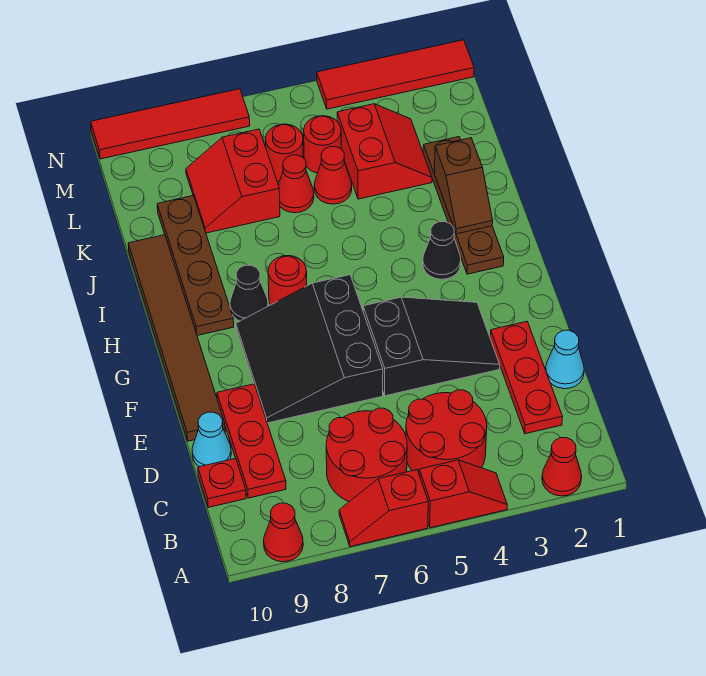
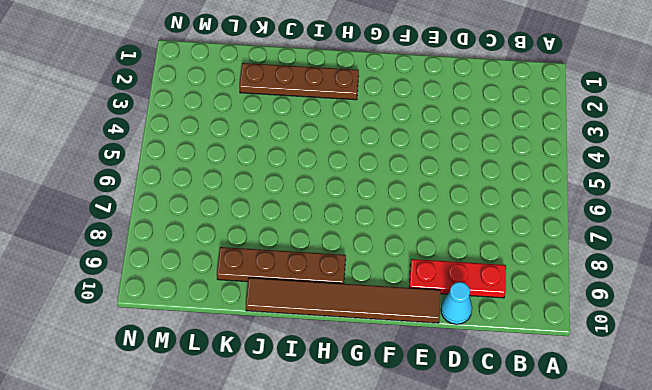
none -> red 1x1 cone [542,438,582,496]
none -> red 1x2 slope [419,460,507,528]
none -> red 1x2 slope [339,470,428,547]

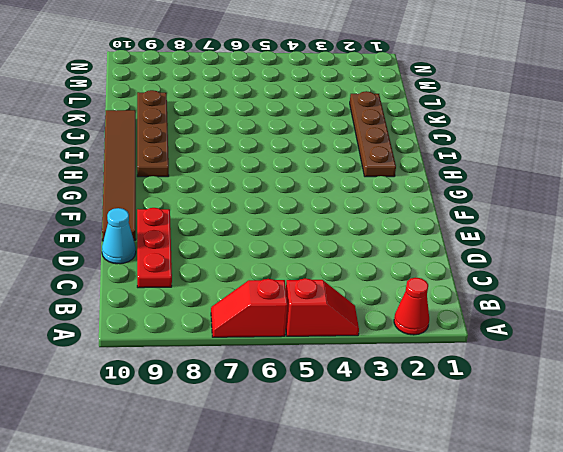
none -> red 1x1 cone [264,503,303,562]
none -> red 2x2 round brick [406,390,487,473]
none -> red 2x2 round brick [326,408,407,502]

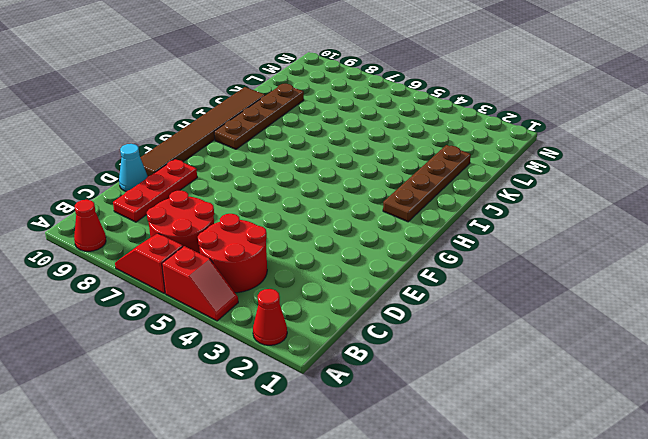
none -> red 1x3 plate [490,322,563,434]
none -> red 1x1 plate [198,458,246,508]
none -> cyan 1x1 cone [546,330,584,389]

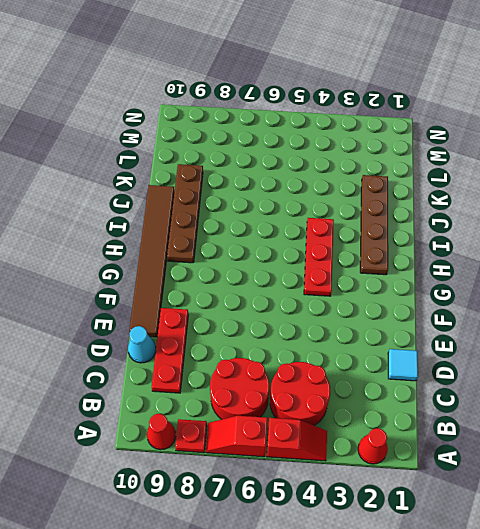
red 1x1 plate [175,419,207,453] -> red 1x1 plate moved to [198,458,246,508]
cyan 1x1 tile [388,349,418,381] -> cyan 1x1 cone [546,330,584,389]
red 1x3 plate [304,218,334,296] -> red 1x3 plate moved to [490,322,563,434]
none -> black 2x3 slope [363,297,500,396]
none -> black 3x3 slope [236,275,383,423]
none -> black 1x1 cone [423,222,461,279]

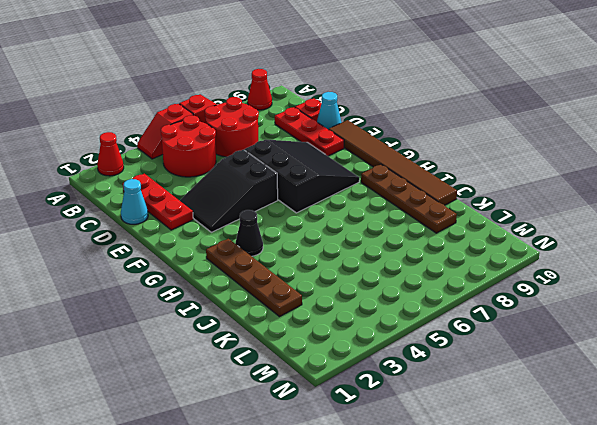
none -> red 1x1 round brick [268,256,307,305]
none -> black 1x1 cone [230,265,268,321]
none -> red 2x2 slope [337,104,432,199]

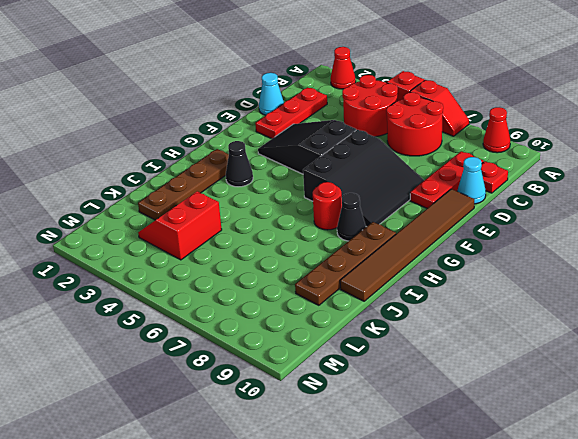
none -> red 1x1 cone [314,147,352,204]
none -> red 1x1 cone [278,155,314,213]
none -> red 2x2 slope [186,129,280,233]

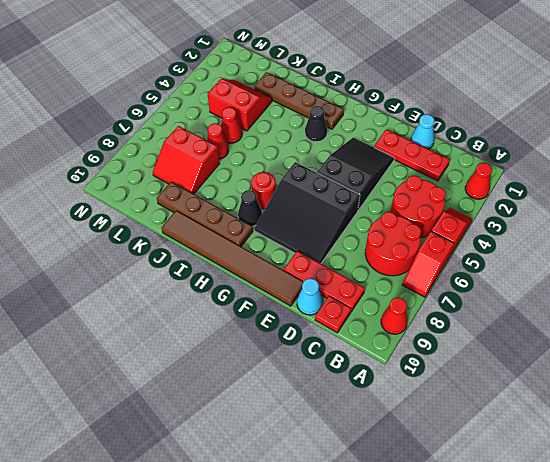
none -> red 1x1 round brick [304,116,341,173]
none -> red 1x1 round brick [266,124,303,182]
none -> red 1x4 tile [317,40,474,109]

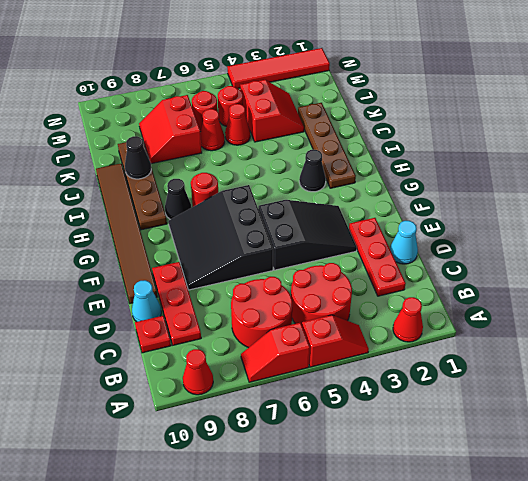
black 1x1 cone [125,136,151,179] -> none
none -> red 1x4 tile [91,89,250,159]
none -> brown 1x2 slope [434,138,493,234]

